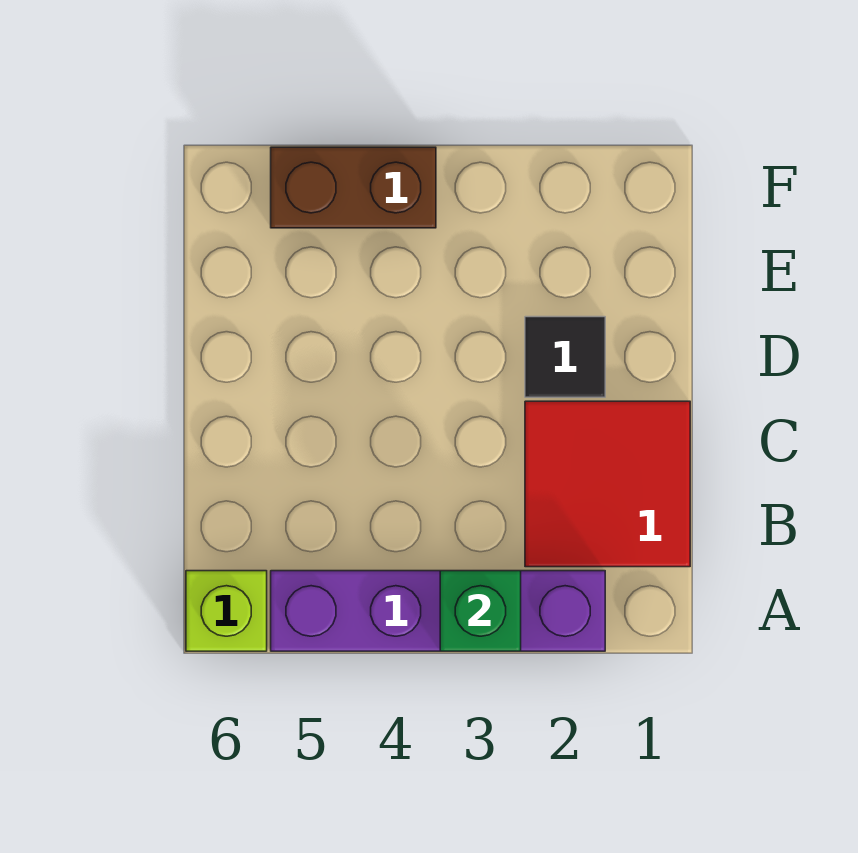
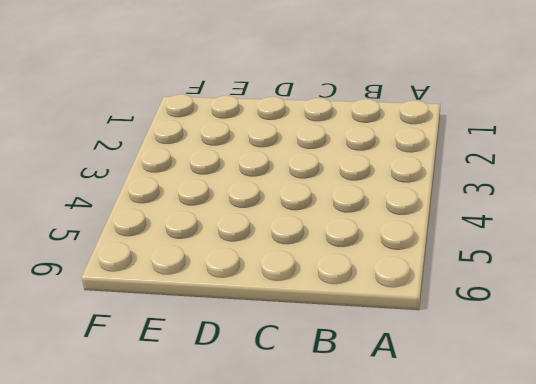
none -> purple 1x4 brick [271,571,605,651]
none -> lime 1x1 brick [186,571,267,651]

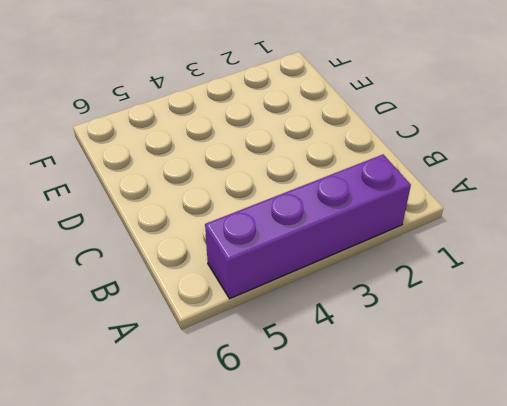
none -> lime 1x1 brick [186,571,267,651]
none -> red 2x2 tile [525,401,690,567]

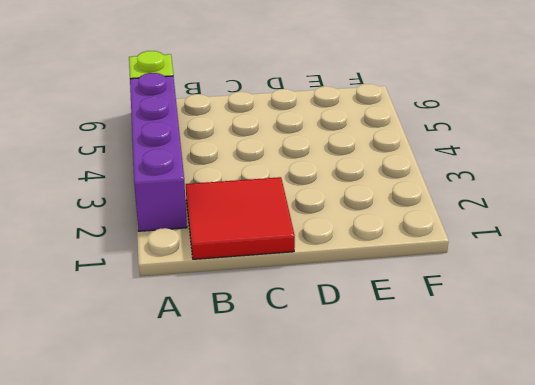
none -> black 1x1 tile [525,317,605,397]
none -> brown 1x2 brick [271,147,436,228]

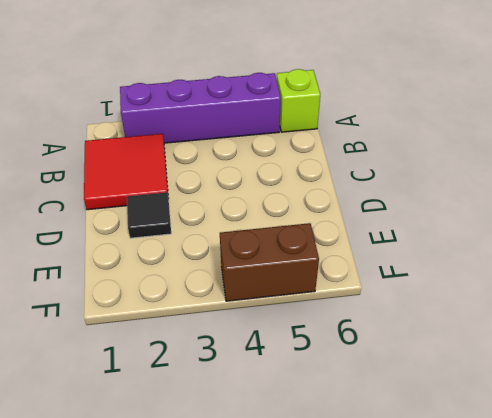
none -> green 1x1 brick [440,571,521,651]

